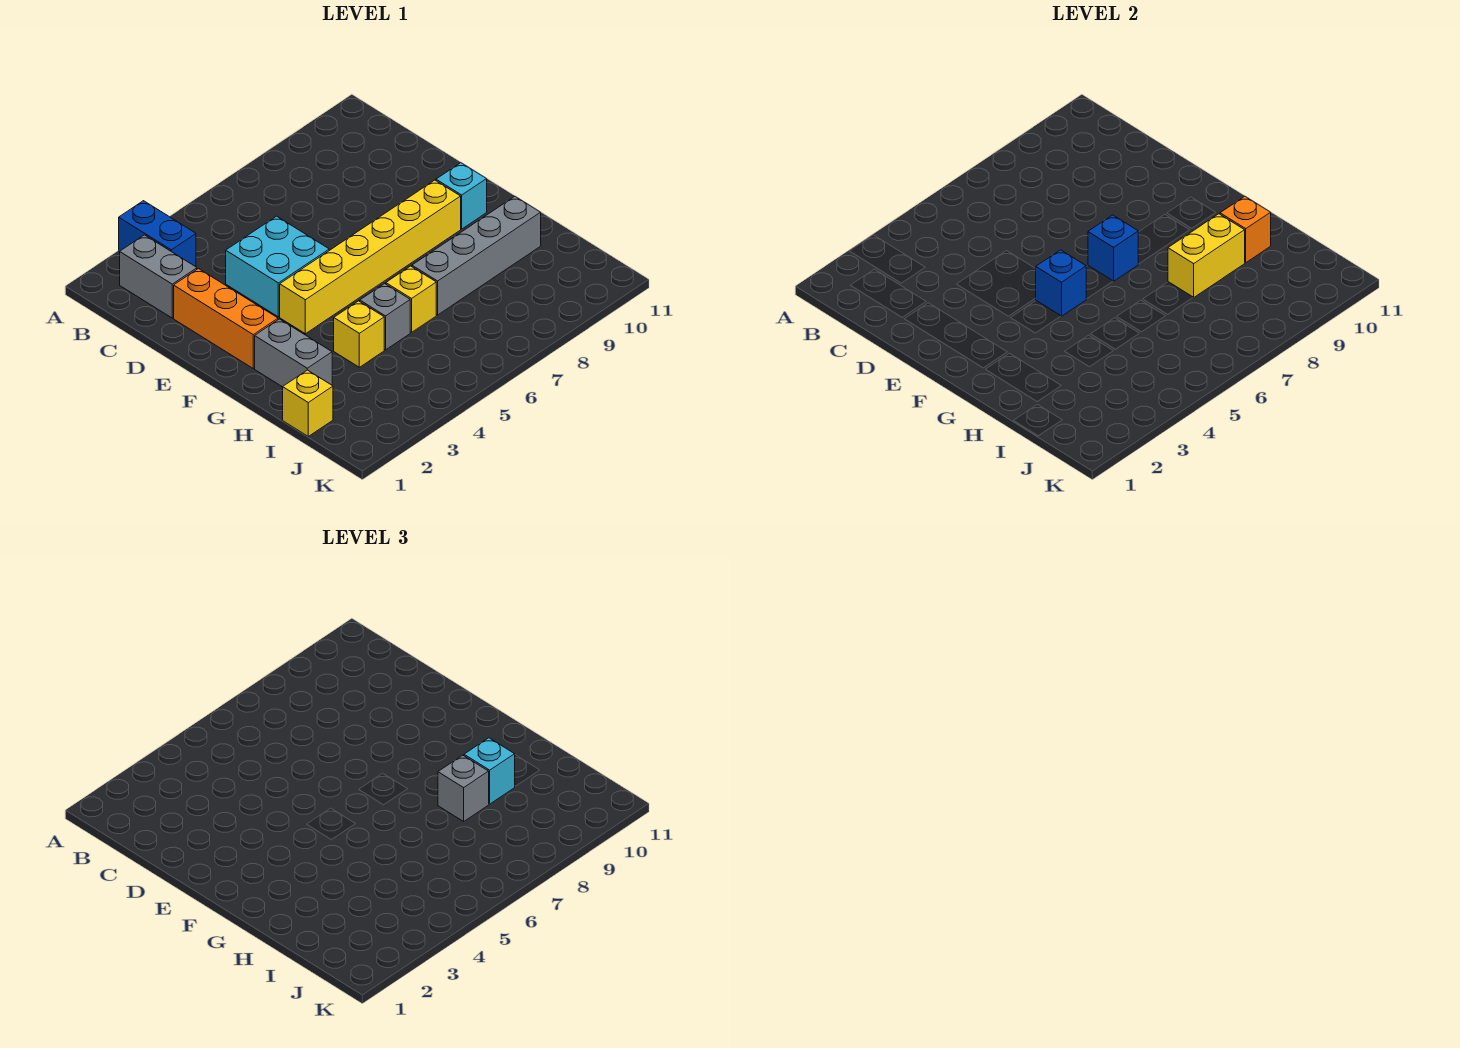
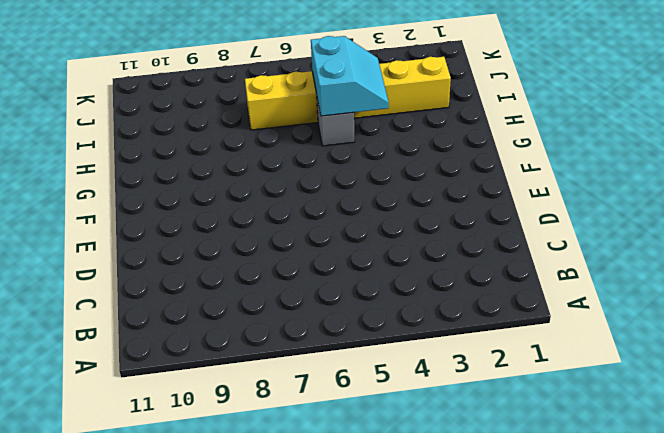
cyan 2x2 slope [311,36,389,116] -> none
yellow 1x6 brick [245,57,451,130] -> yellow 1x6 brick moved to [280,180,461,334]
none -> blue 1x2 brick [119,201,196,267]
none -> grey 1x2 brick [120,235,197,318]
none -> orange 1x3 brick [174,269,278,368]

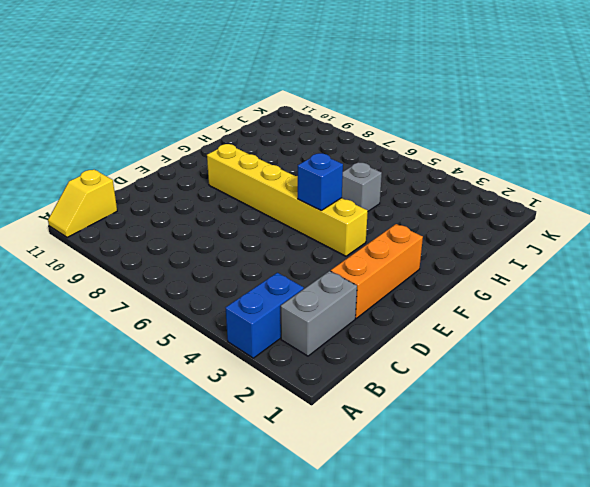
yellow 1x2 slope [48,170,117,238] -> none
none -> cyan 2x2 brick [226,216,329,317]
none -> cyan 1x1 brick [436,163,487,229]
none -> grey 1x2 brick [255,319,332,387]

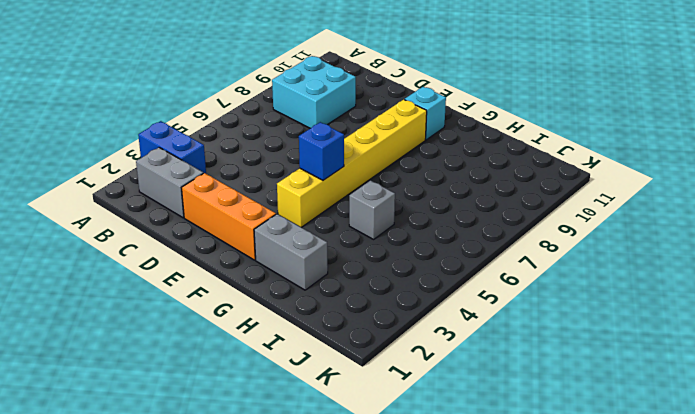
cyan 2x2 brick [272,56,356,128] -> cyan 2x2 brick moved to [226,216,329,317]
none -> yellow 1x1 brick [334,301,384,367]
none -> yellow 1x1 brick [386,266,436,332]
none -> grey 1x4 brick [412,196,541,315]

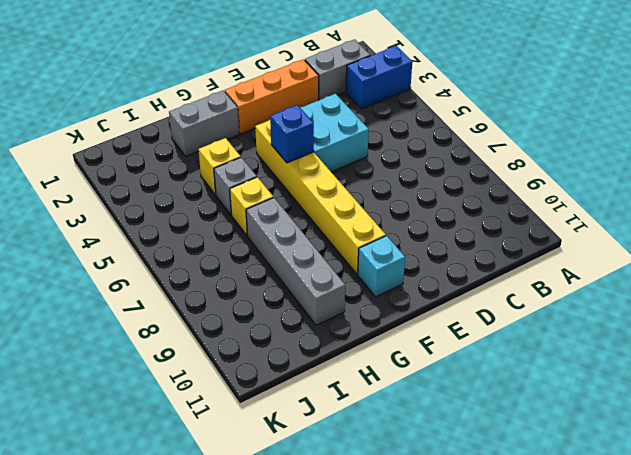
none -> yellow 1x1 brick [283,370,333,436]
none -> blue 1x1 brick [1088,215,1138,281]
none -> yellow 1x2 brick [1168,214,1245,297]

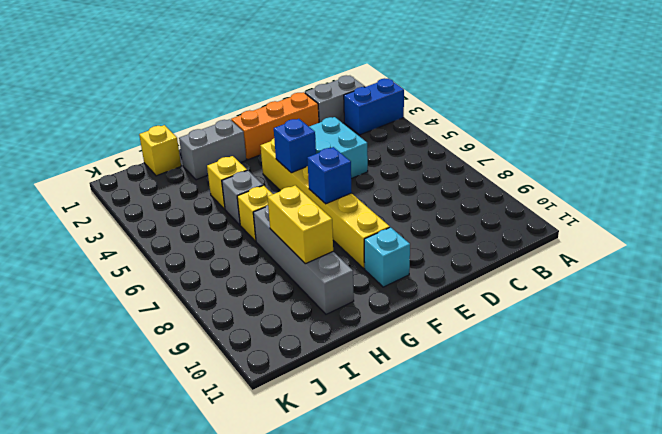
none -> orange 1x1 brick [1220,196,1271,263]
none -> grey 1x1 brick [438,755,489,821]
none -> cyan 1x1 brick [464,738,515,804]

